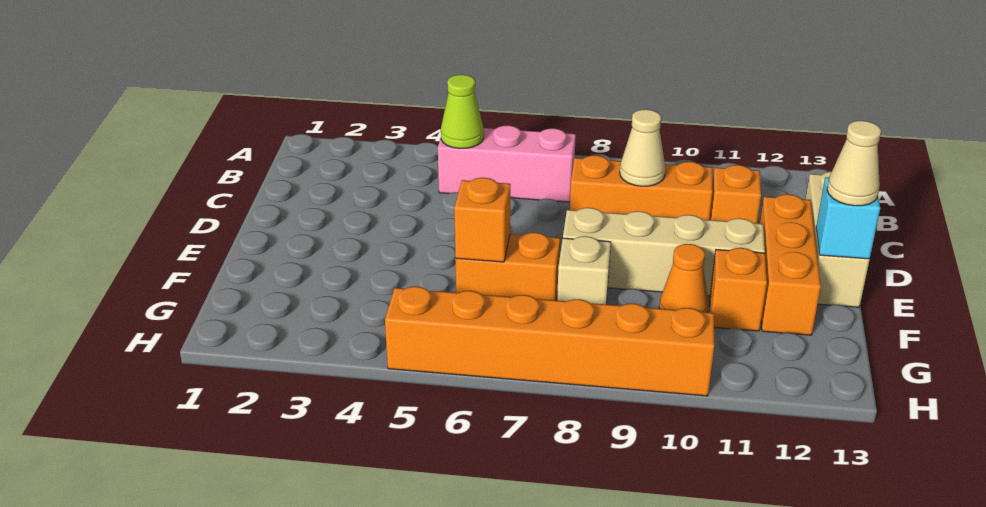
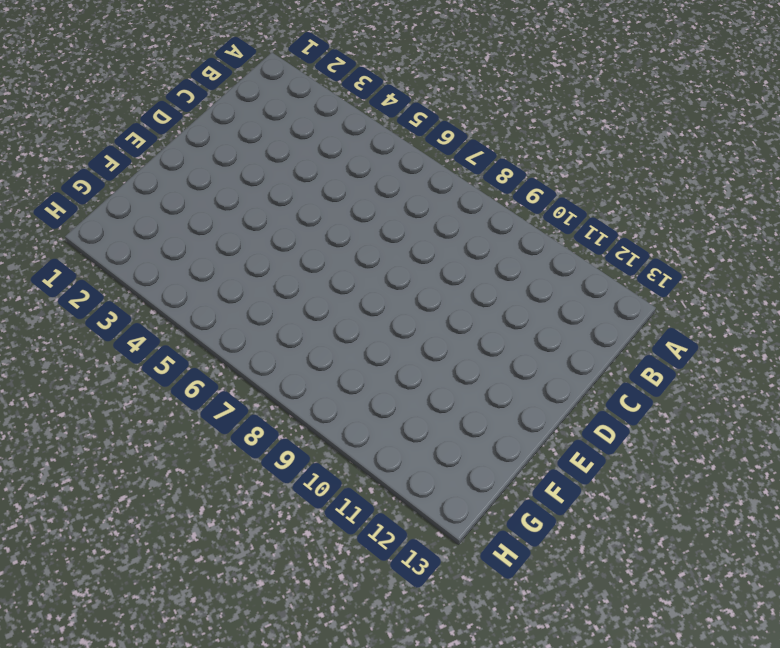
none -> pink 1x3 brick [438,125,576,202]
none -> orange 1x3 brick [570,155,713,220]
none -> orange 1x1 brick [709,165,761,223]

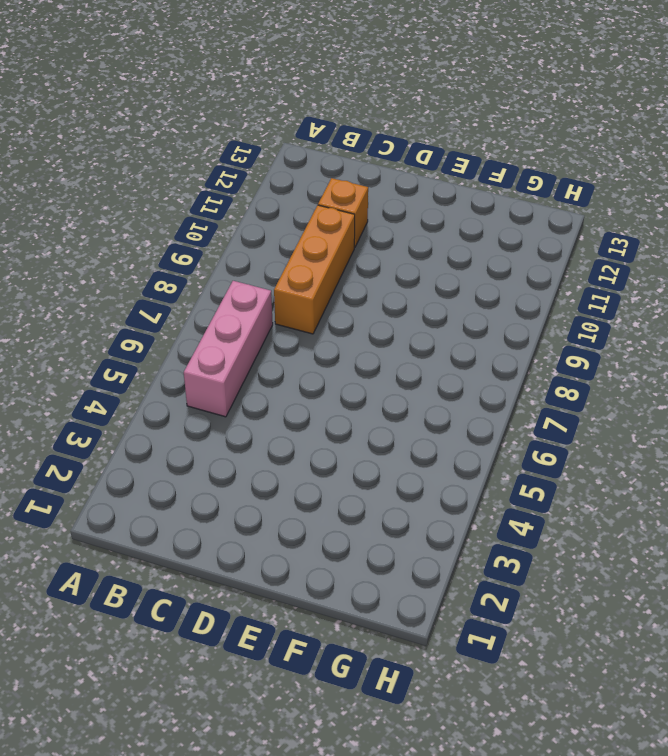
none -> tan 1x3 brick [805,172,870,307]
none -> orange 1x3 brick [760,194,821,335]
none -> tan 1x4 brick [563,208,765,296]

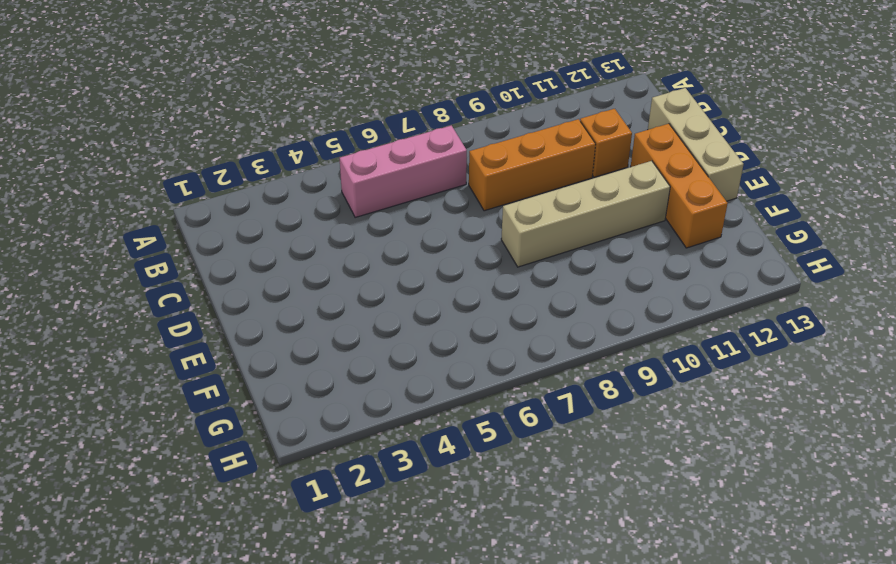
none -> orange 1x2 brick [455,233,560,300]
none -> tan 1x1 brick [557,236,611,304]
none -> orange 1x1 cone [659,244,708,312]

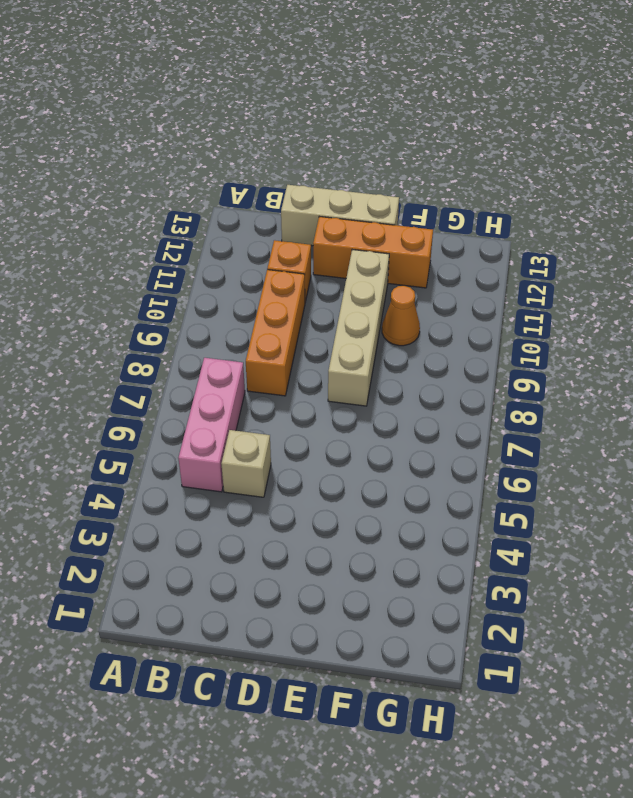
tan 1x1 brick [221,430,271,497] -> tan 1x1 brick moved to [557,236,611,304]
none -> orange 1x2 brick [455,233,560,300]
none -> orange 1x1 brick [710,248,767,331]
none -> orange 1x6 brick [385,287,714,396]

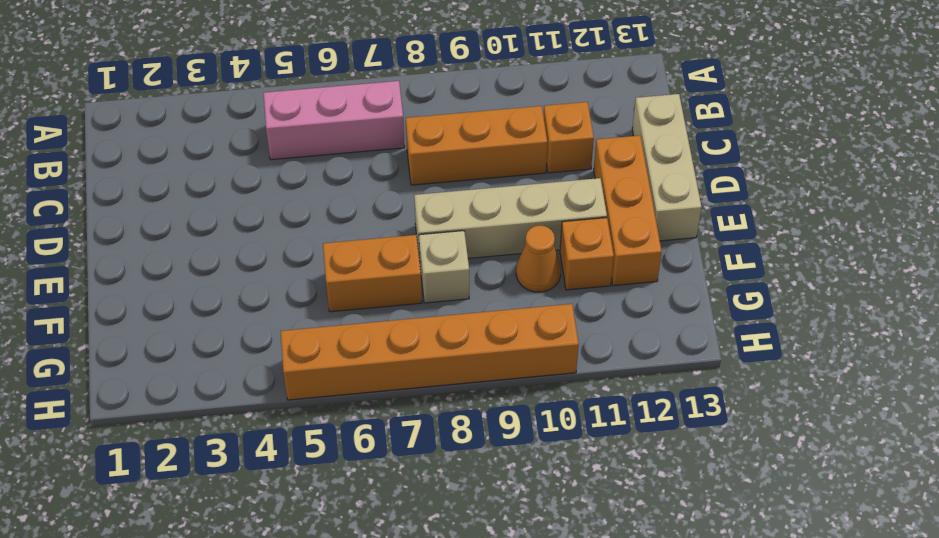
none -> lime 1x1 cone [441,75,484,149]
none -> tan 1x1 cone [620,109,665,186]
none -> cyan 1x1 brick [816,177,880,259]

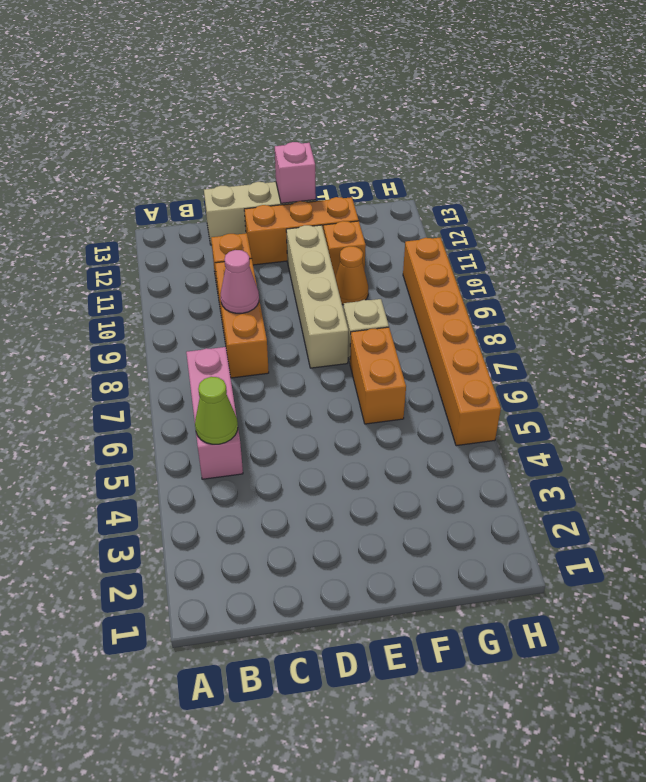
pink 1x1 cone [221,250,259,313] -> tan 1x1 cone [620,109,665,186]
pink 1x1 brick [275,142,316,203] -> cyan 1x1 brick [816,177,880,259]
none -> orange 1x1 brick [454,178,511,262]
none -> tan 1x1 cone [827,121,881,206]

